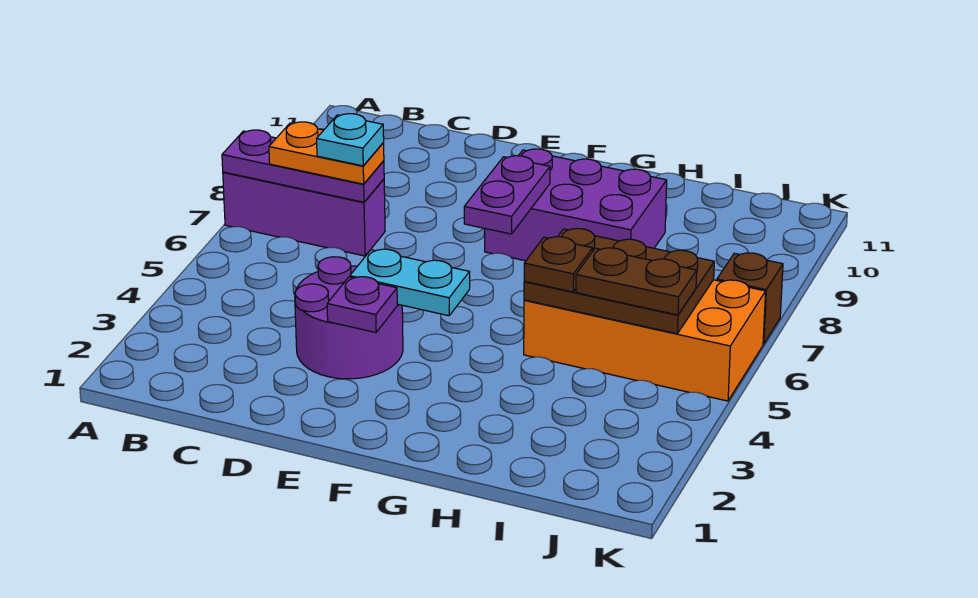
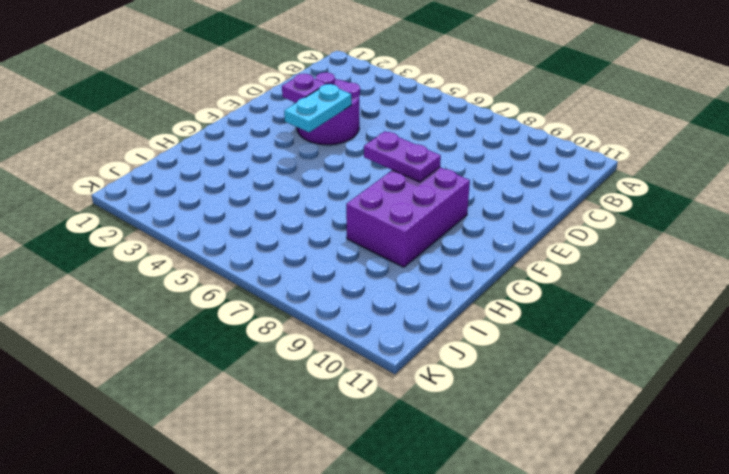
none -> purple 1x3 brick [223,172,385,256]
none -> orange 2x4 brick [524,280,766,401]
none -> brown 1x1 brick [717,253,783,344]

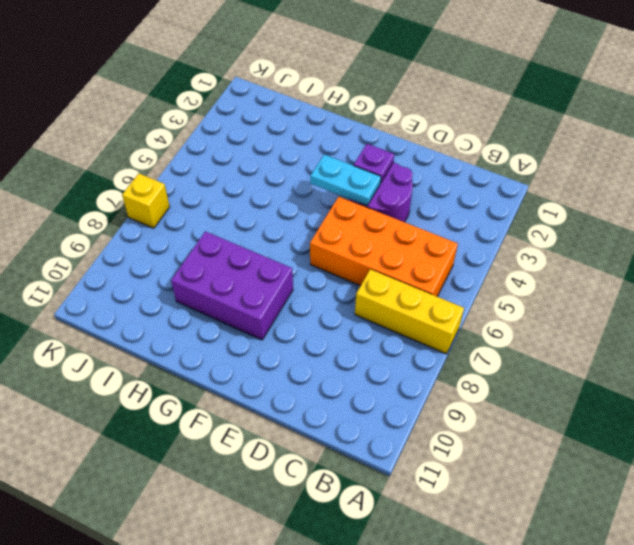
yellow 1x3 brick [355,269,464,354] -> purple 1x3 brick [223,172,385,256]
orange 2x4 brick [310,196,458,296] -> orange 2x4 brick moved to [524,280,766,401]
yellow 1x1 brick [122,174,170,228] -> brown 1x1 brick [717,253,783,344]
none -> purple 1x3 plate [222,130,384,202]
none -> purple 1x2 plate [464,156,550,234]
none -> brown 2x3 plate [524,228,714,334]

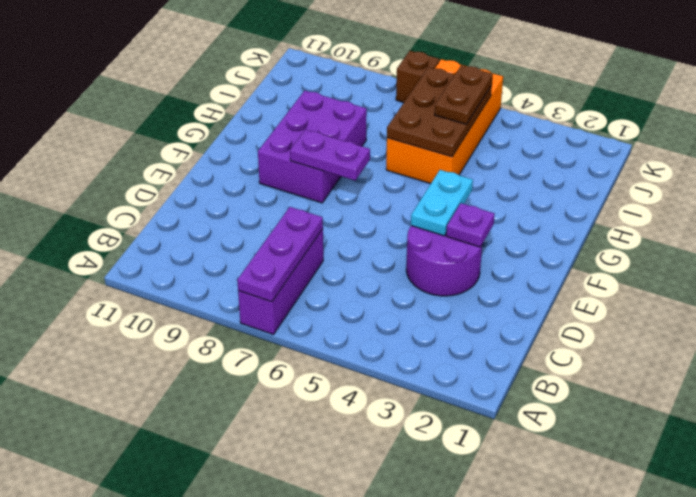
none -> orange 1x2 plate [269,122,384,184]
none -> brown 1x1 plate [524,237,593,292]
none -> cyan 1x1 plate [317,114,384,166]

